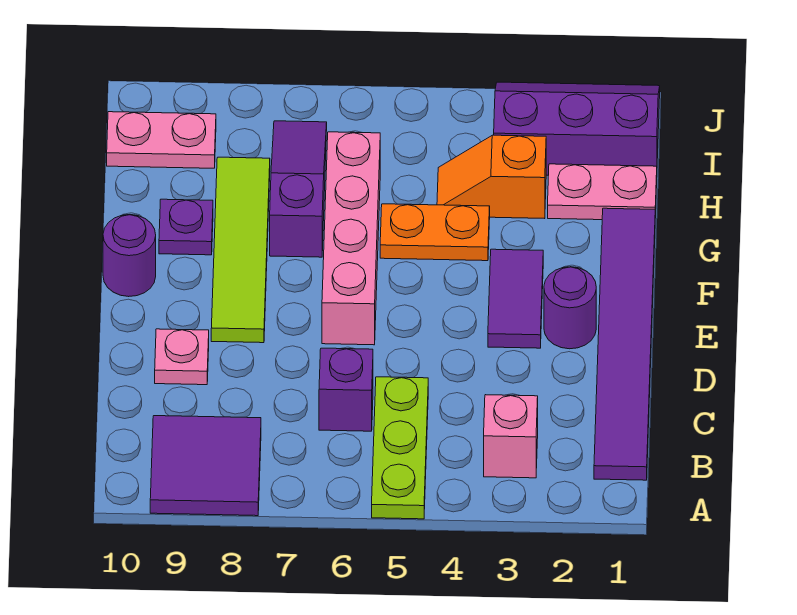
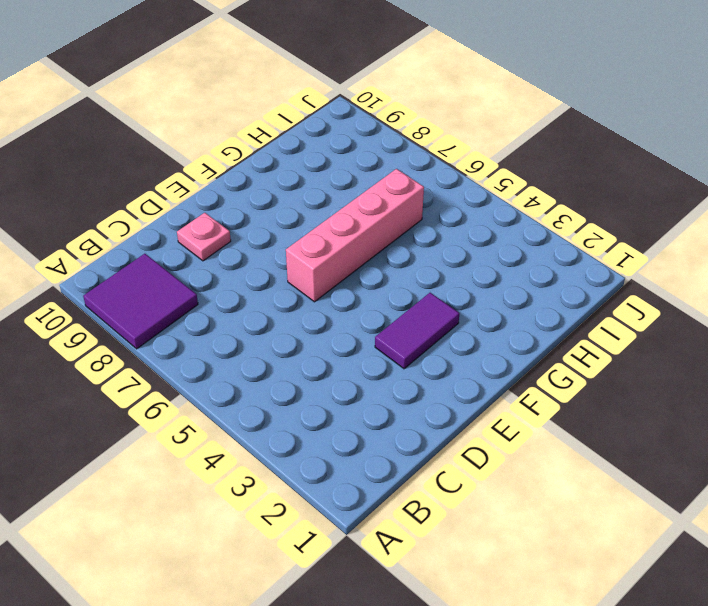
none -> lime 1x3 plate [372,377,428,519]
none -> purple 1x6 tile [594,208,655,480]
none -> pink 1x1 brick [484,395,538,478]

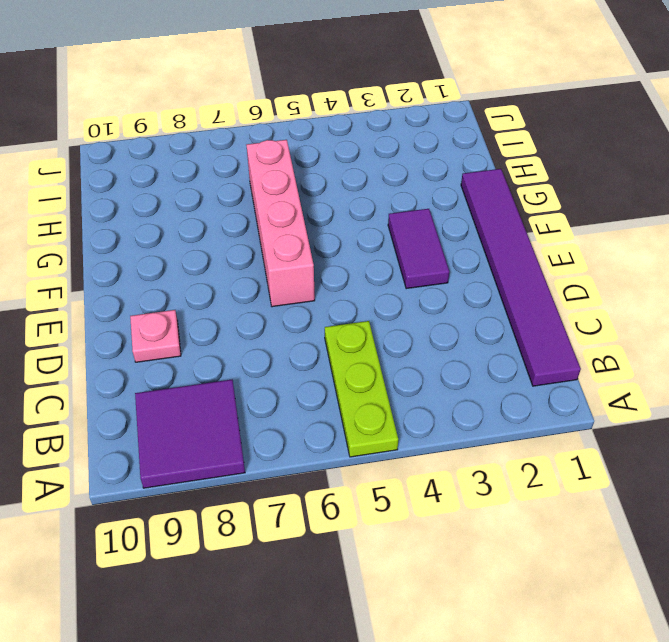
none -> pink 1x1 brick [484,395,538,478]
none -> purple 1x1 brick [319,348,373,431]
none -> purple 1x1 round brick [544,267,596,349]

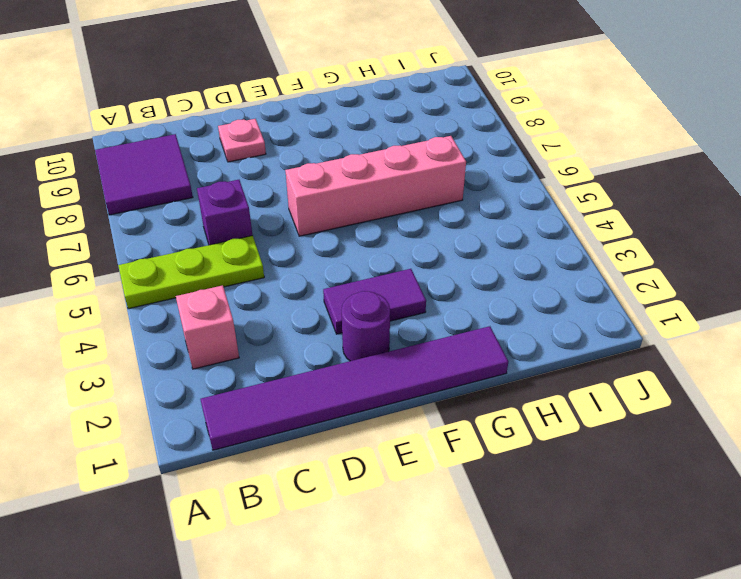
none -> lime 1x4 tile [211,157,270,343]
none -> purple 1x1 round brick [103,215,156,297]
none -> orange 1x2 plate [380,204,490,261]

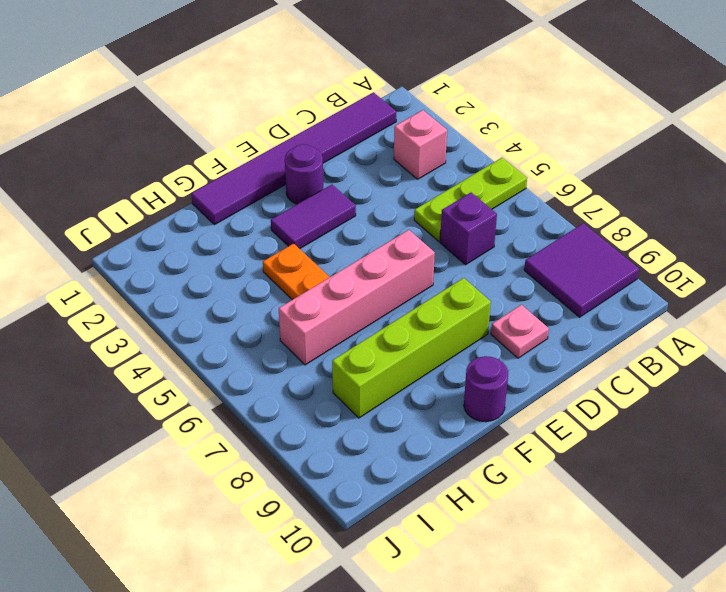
lime 1x4 brick [332,278,491,418] -> lime 1x4 tile [211,157,270,343]
none -> purple 1x3 slope [270,121,327,257]
none -> purple 1x1 plate [159,199,213,255]
none -> pink 1x2 plate [548,164,657,220]

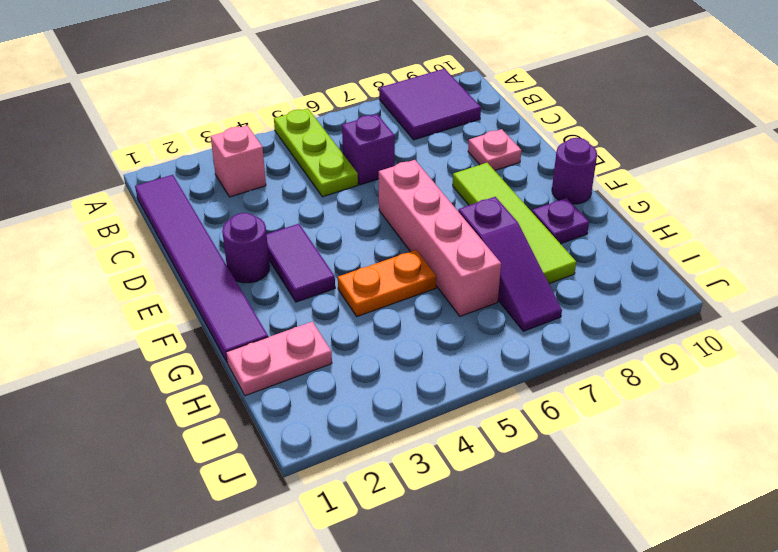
none -> orange 1x2 slope [437,135,546,219]
none -> purple 2x3 slope [494,82,660,175]
none -> pink 1x2 plate [107,112,216,168]

